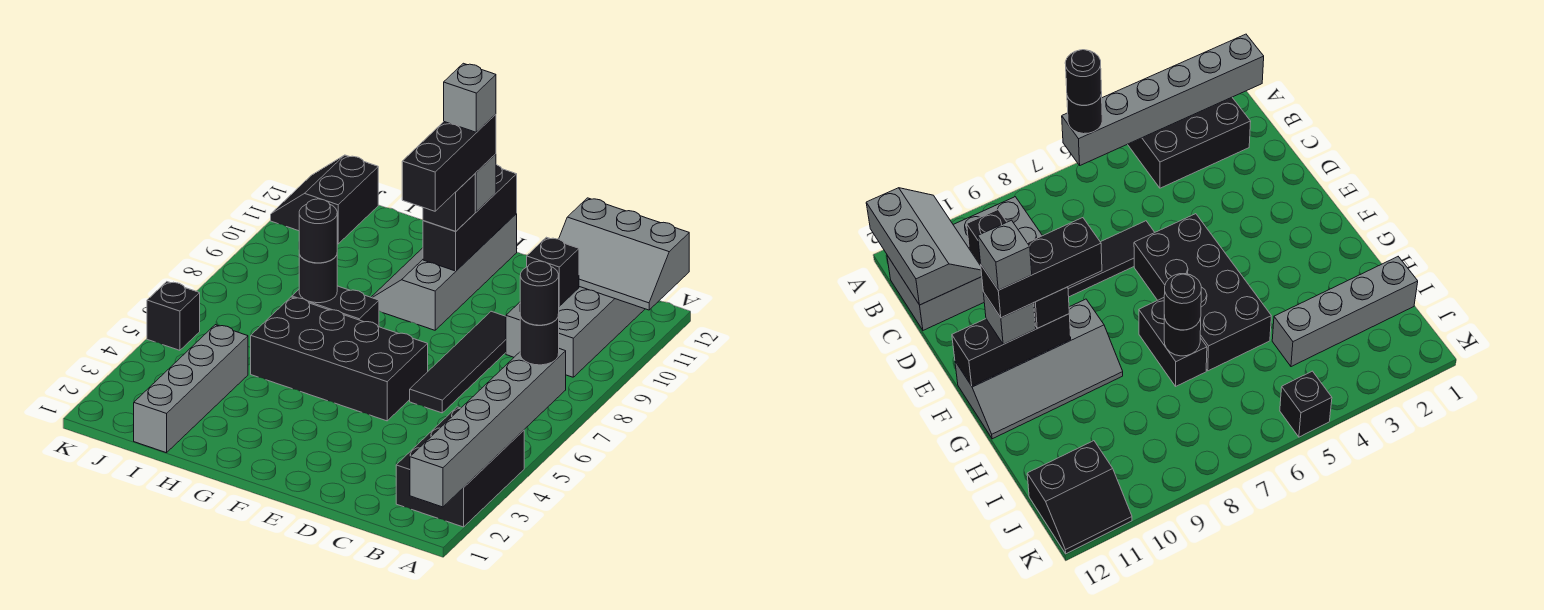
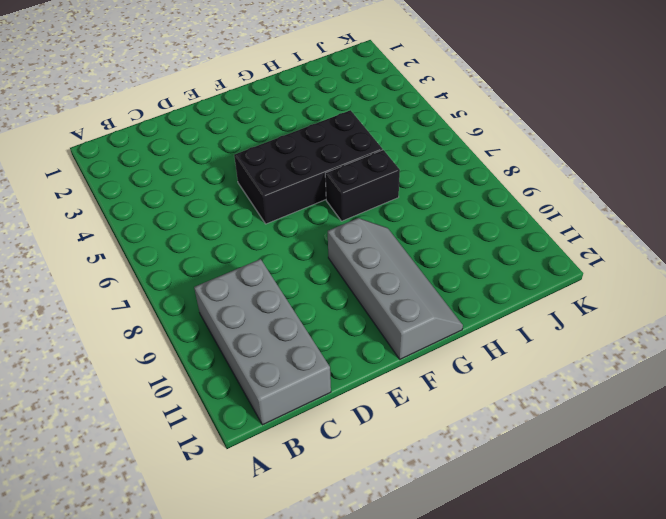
none -> black 2x3 brick [396,407,524,527]
none -> black 1x4 tile [410,311,506,413]
none -> grey 1x4 brick [134,325,248,453]

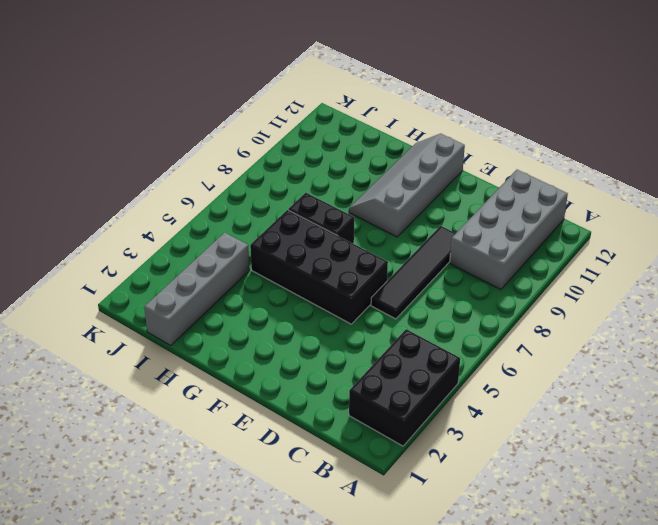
none -> black 2x2 slope [271,155,378,244]
none -> black 1x1 brick [147,282,200,350]
none -> grey 1x6 brick [410,349,566,507]

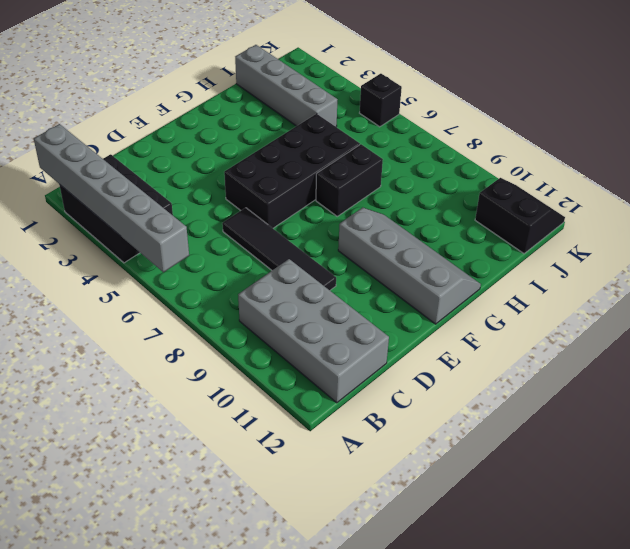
none -> grey 2x3 slope [559,198,689,310]
none -> black 1x1 brick [527,237,579,306]
none -> black 1x3 brick [423,165,517,271]

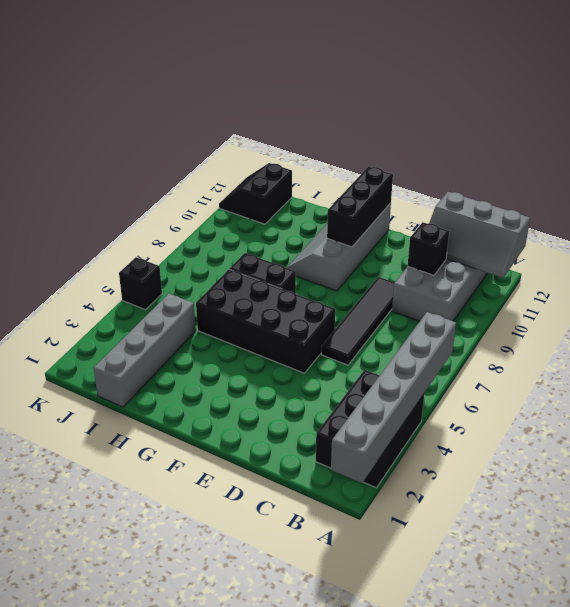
none -> black 1x1 round brick [299,255,337,303]
none -> black 1x1 round brick [520,314,559,365]
none -> black 1x1 brick [423,174,475,231]

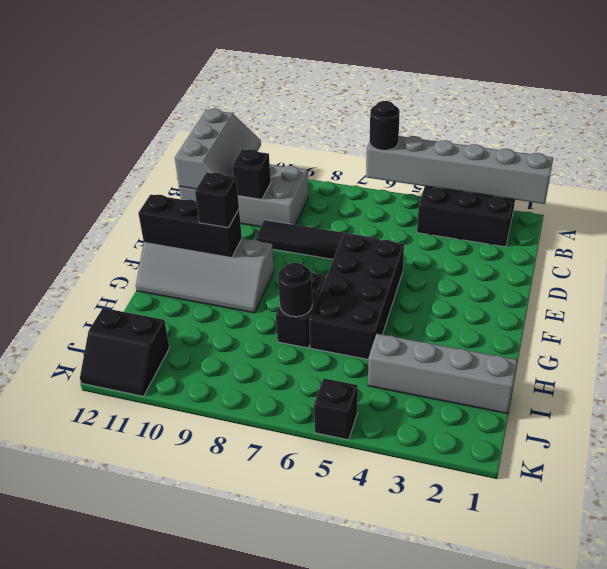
none -> grey 1x1 brick [475,154,496,212]
none -> black 1x1 round brick [299,199,337,263]
none -> black 1x1 round brick [520,261,559,325]

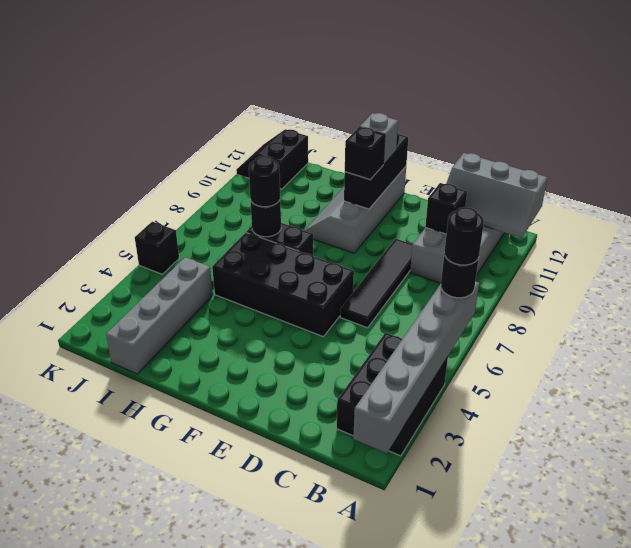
none -> black 1x3 brick [402,114,496,211]
none -> grey 1x1 brick [444,63,496,132]

